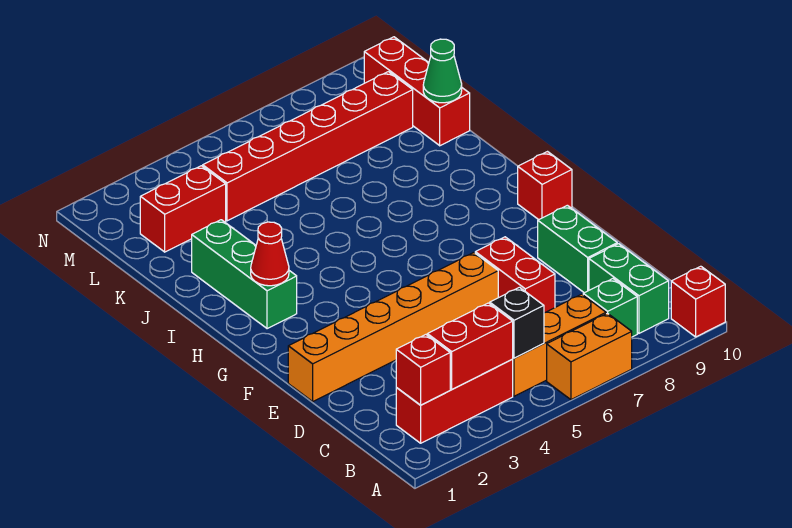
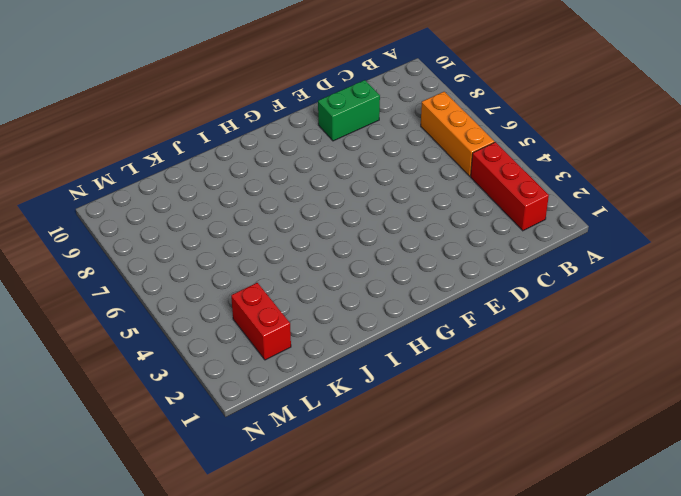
none -> orange 1x2 brick [547,313,632,400]
none -> red 1x1 brick [671,266,725,337]
none -> green 1x1 brick [583,279,637,337]

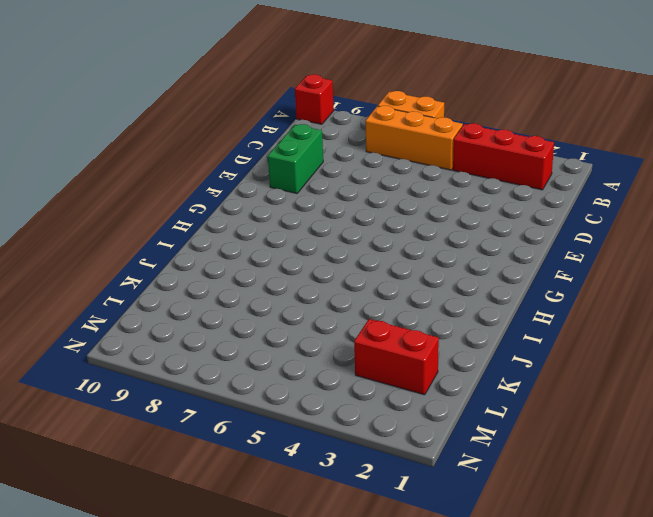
none -> green 1x1 brick [583,279,637,337]
none -> green 1x2 brick [589,244,669,333]
none -> red 1x2 brick [475,237,555,313]

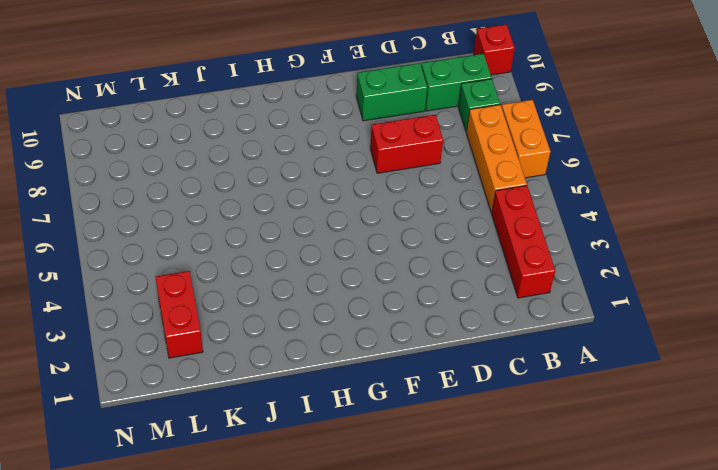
none -> orange 1x6 brick [288,253,498,401]
none -> red 1x1 brick [518,152,572,220]
none -> green 1x3 brick [192,220,297,329]

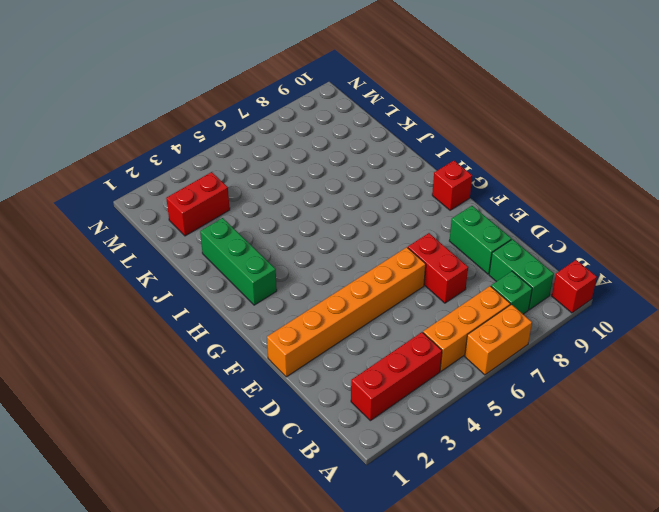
none -> red 1x3 brick [364,37,470,146]
none -> red 1x6 brick [203,72,413,221]
none -> red 1x1 brick [396,335,450,405]

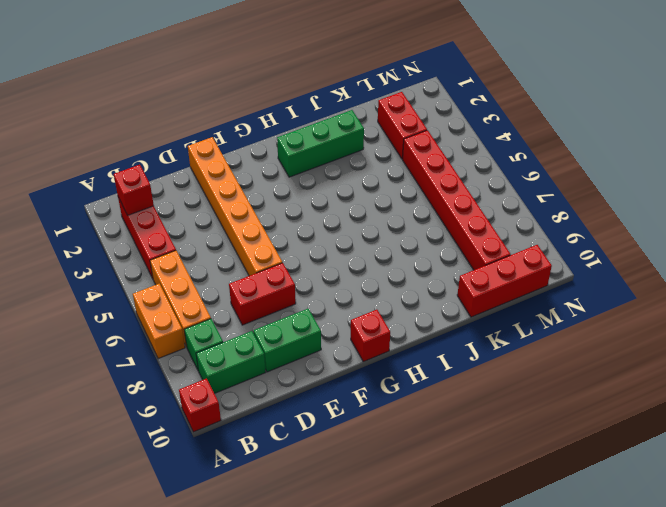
none -> red 1x2 brick [427,303,513,389]
none -> black 1x1 brick [490,287,544,358]
none -> red 1x1 cone [251,222,289,286]

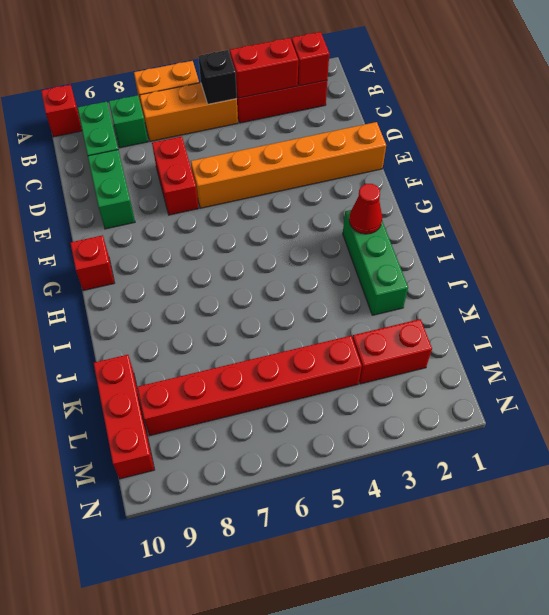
none -> green 1x1 cone [423,39,462,103]

